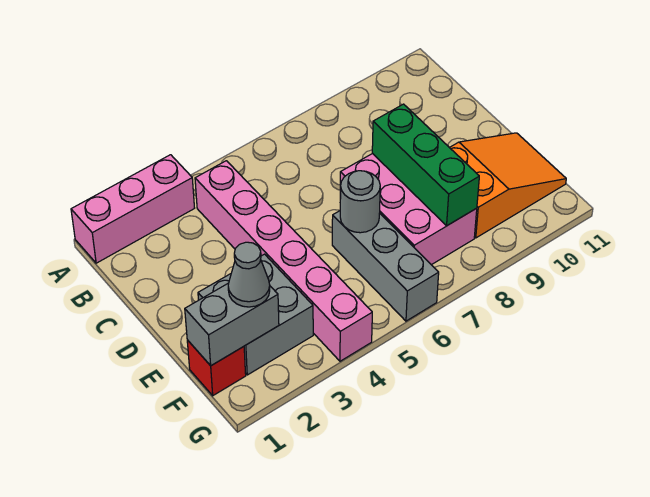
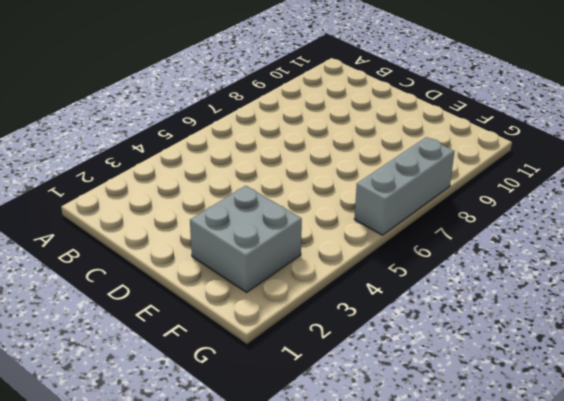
grey 1x3 brick [355,137,454,235] -> grey 1x3 brick turned to [332,211,439,321]
none -> pink 1x3 brick [71,155,194,263]
none -> pink 1x6 brick [195,161,372,361]

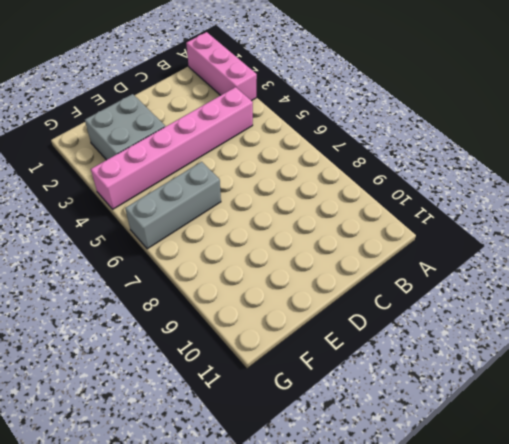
none -> pink 2x3 brick [340,153,477,265]
none -> orange 2x3 slope [449,133,566,238]

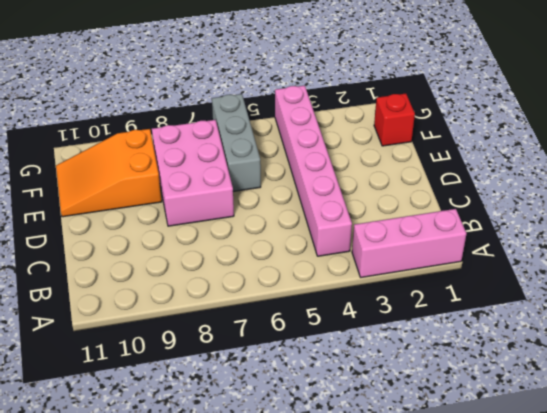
none -> grey 2x2 brick [198,254,313,375]
none -> green 1x3 brick [372,104,479,226]

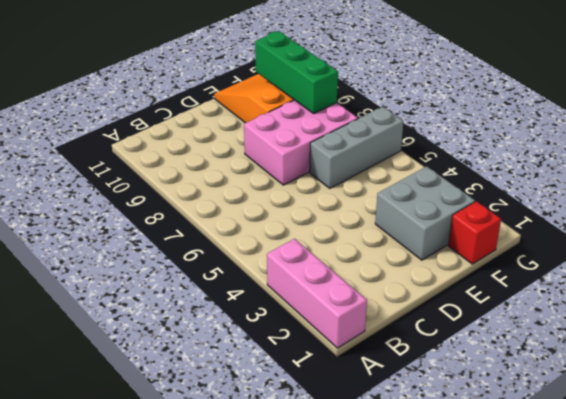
green 1x3 brick [255,31,338,113] -> green 1x3 brick turned to [372,104,479,226]
none -> pink 1x6 brick [195,161,372,361]
none -> grey 1x1 round brick [340,171,380,233]

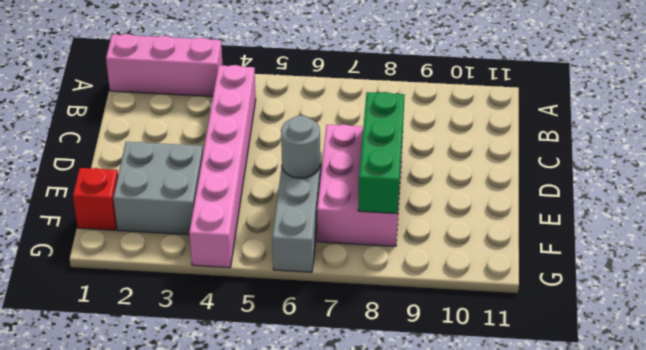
none -> orange 2x3 slope [449,133,566,238]
none -> grey 1x2 brick [185,283,279,366]

